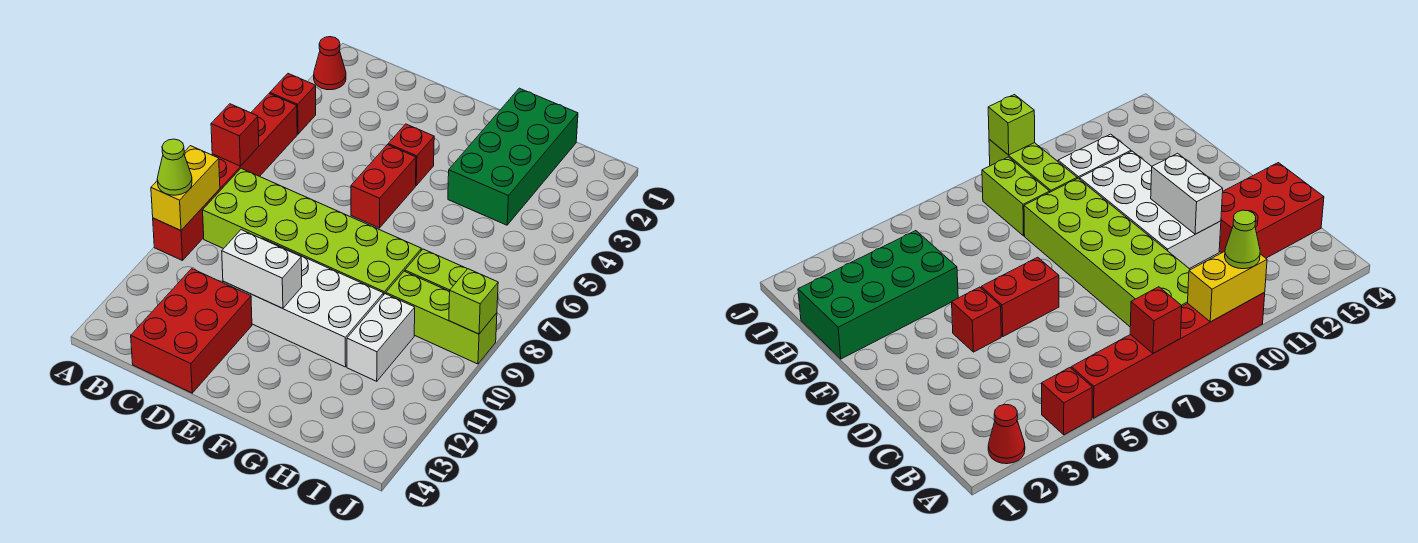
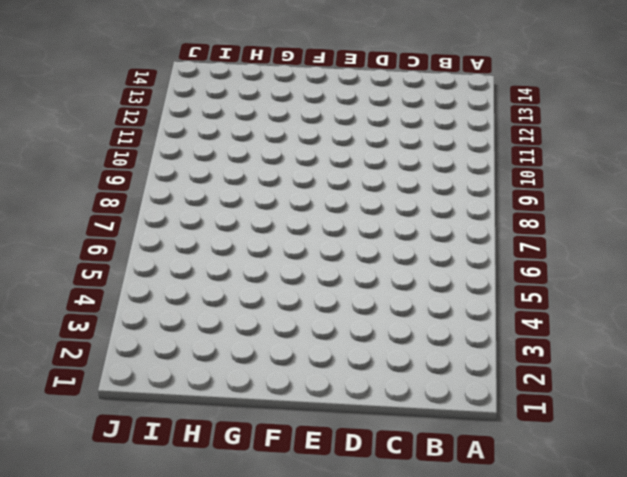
none -> red 1x1 cone [314,37,346,90]
none -> red 1x1 brick [270,74,316,134]
none -> red 1x6 brick [153,94,297,261]

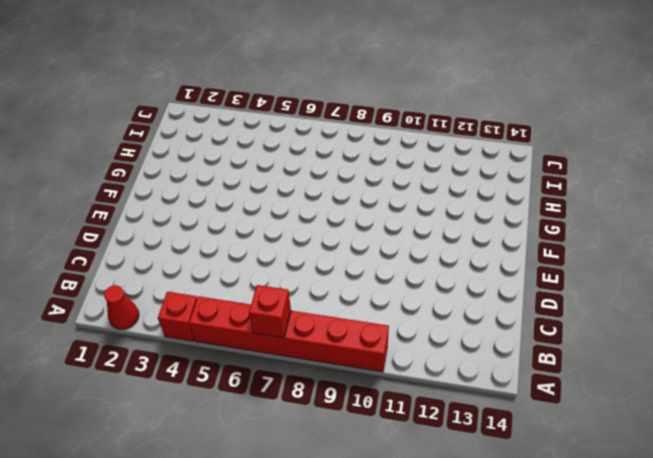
none -> lime 2x6 brick [203,168,421,295]
none -> red 2x3 brick [131,269,252,393]
none -> white 2x4 brick [223,238,383,367]

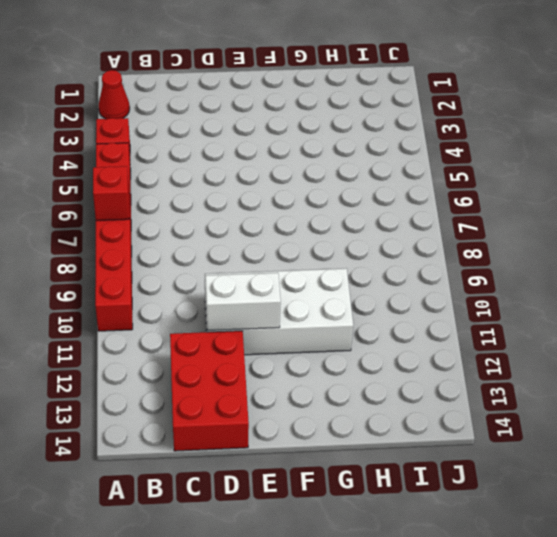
none -> lime 2x6 brick [203,168,421,295]
none -> red 1x1 brick [388,124,434,185]
none -> red 1x2 brick [351,145,416,228]

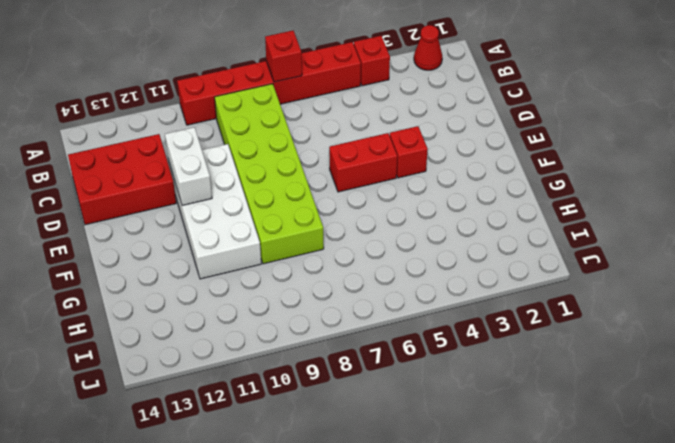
none -> green 2x4 brick [448,88,578,225]
none -> lime 1x2 brick [405,249,467,291]
none -> lime 1x3 brick [386,271,497,364]

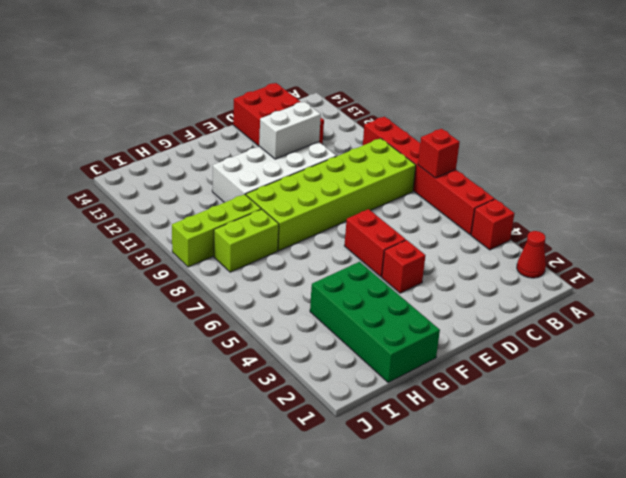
none -> white 1x2 brick [347,294,415,381]
none -> yellow 1x2 brick [151,146,220,230]
none -> lime 1x1 brick [449,269,498,334]

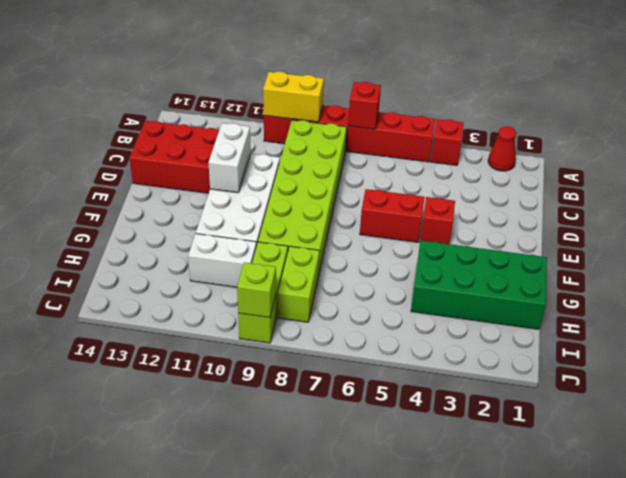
none -> lime 1x1 cone [157,139,192,195]

